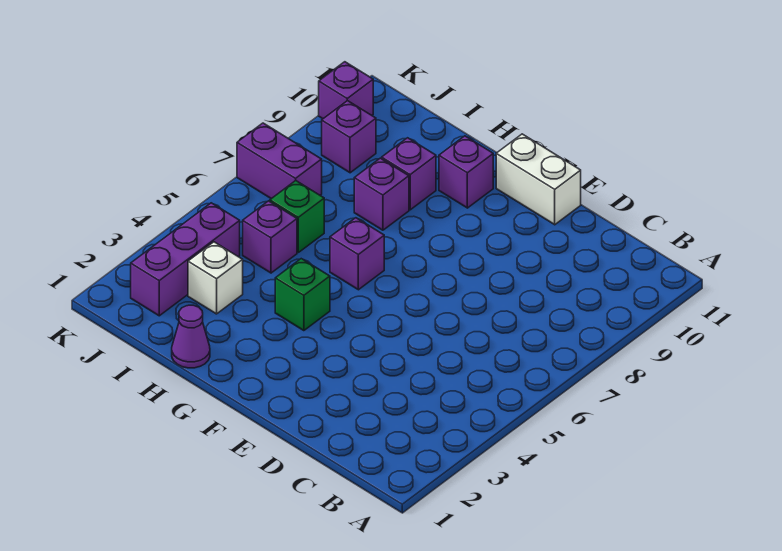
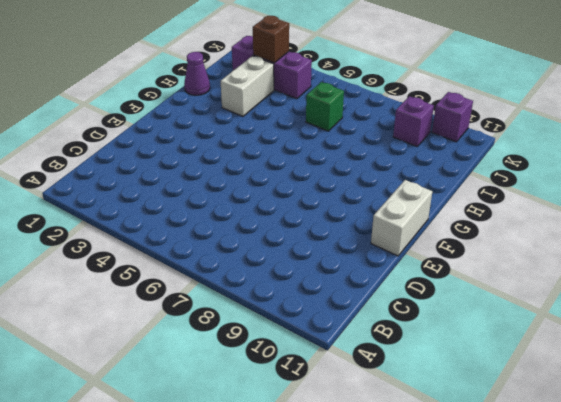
white 1x2 brick [221,56,274,116] -> white 1x1 brick [188,242,243,314]
brown 1x1 brick [253,16,289,63] -> none
none -> green 1x1 brick [275,259,330,331]
none -> purple 1x1 brick [330,218,384,290]
none -> purple 1x1 brick [439,136,493,208]

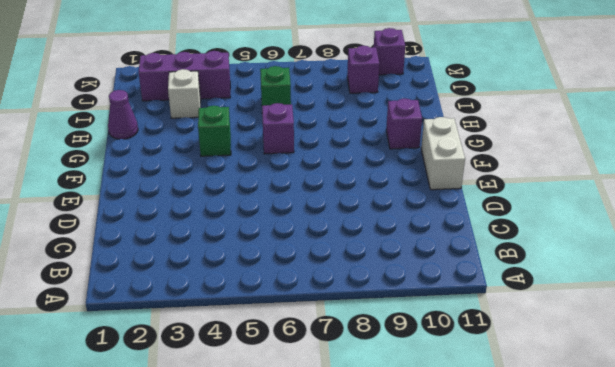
none -> purple 1x1 brick [354,158,409,230]
none -> purple 1x1 brick [382,138,436,210]
none -> purple 1x1 brick [243,201,297,273]

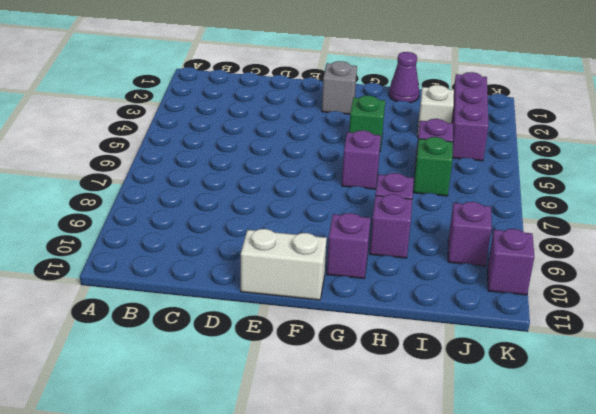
grey 1x1 brick [322,61,357,114] -> none
none -> purple 1x2 brick [237,123,322,199]

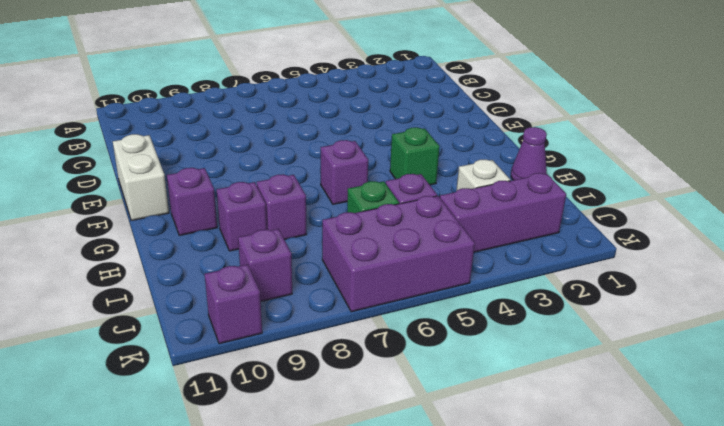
purple 2x3 brick [322,196,475,312] -> purple 1x2 brick [237,123,322,199]

